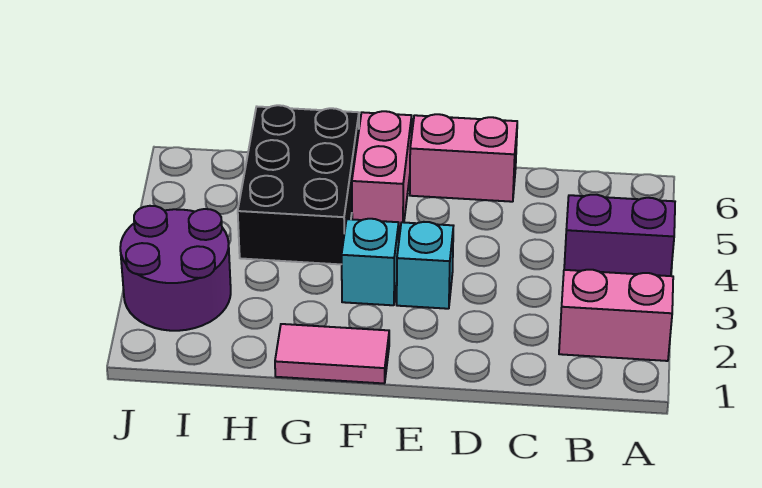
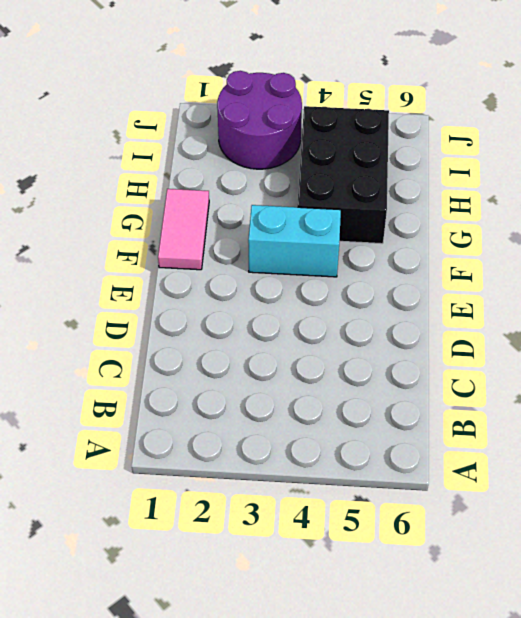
cyan 1x2 brick [248,205,341,277] -> cyan 1x1 brick [342,219,399,305]
black 2x3 brick [297,106,389,244] -> black 2x3 brick turned to [238,105,359,264]
none -> pink 1x2 brick [559,270,673,361]
none -> purple 1x2 brick [564,195,675,276]

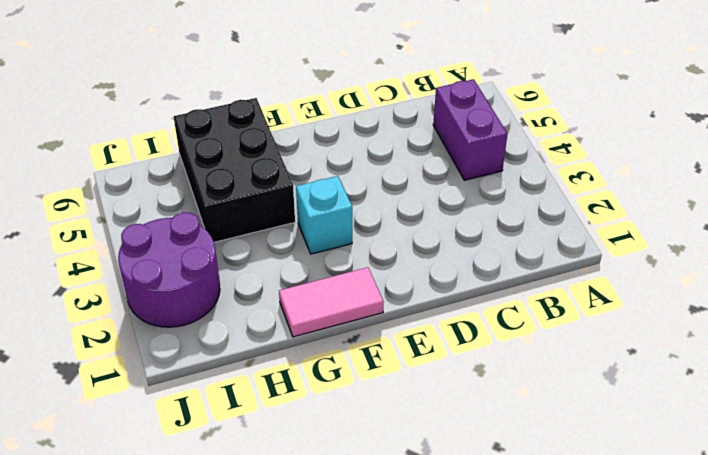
purple 1x2 brick [433,79,508,180] -> purple 1x2 brick turned to [564,195,675,276]
none -> pink 1x2 brick [559,270,673,361]
none -> pink 1x2 brick [410,114,517,202]

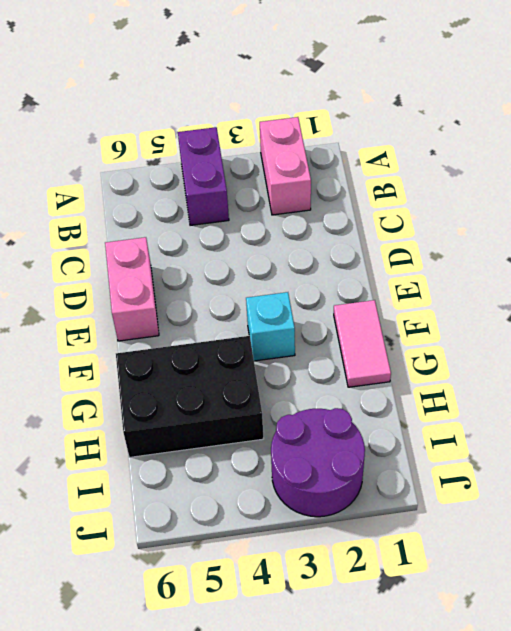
none -> cyan 1x1 brick [397,222,453,309]
none -> pink 1x2 brick [352,111,412,231]

